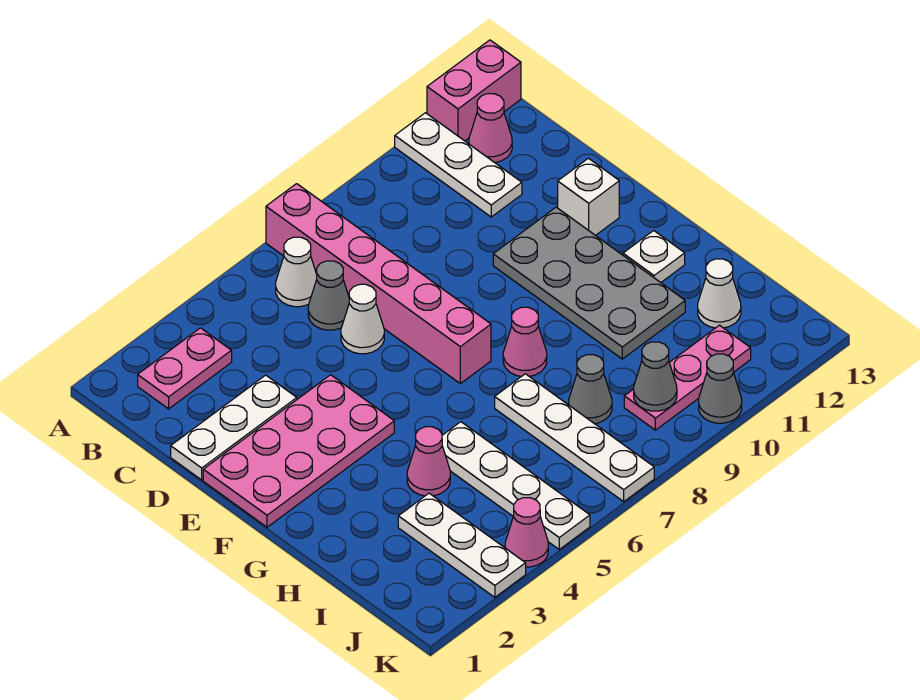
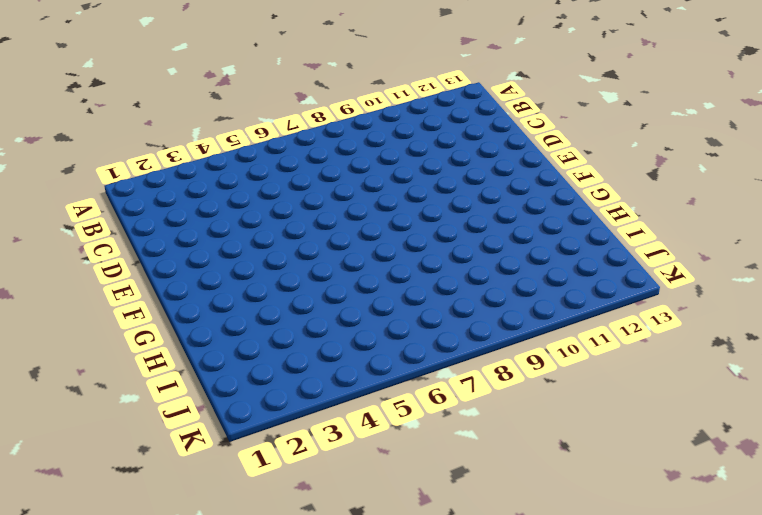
none -> pink 1x6 brick [266,184,491,384]
none -> white 1x3 plate [395,113,522,217]
none -> pink 1x2 brick [427,40,521,141]

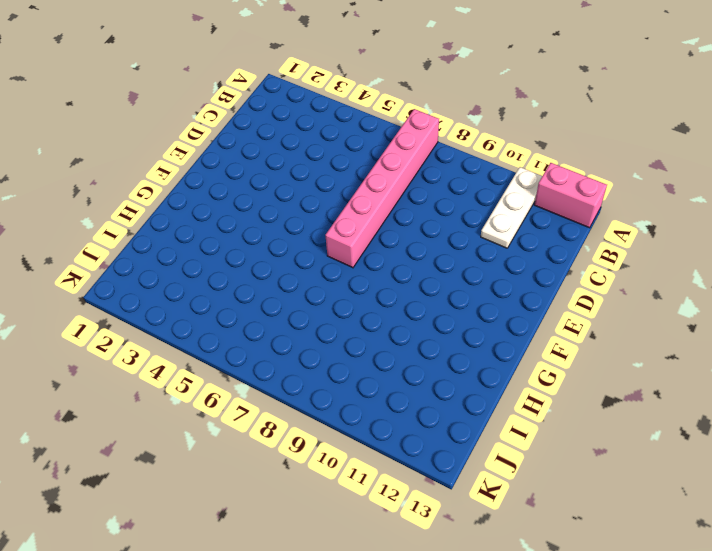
none -> pink 1x2 plate [138,328,232,409]
none -> white 1x1 cone [276,237,317,307]
none -> pink 1x1 cone [469,94,512,163]

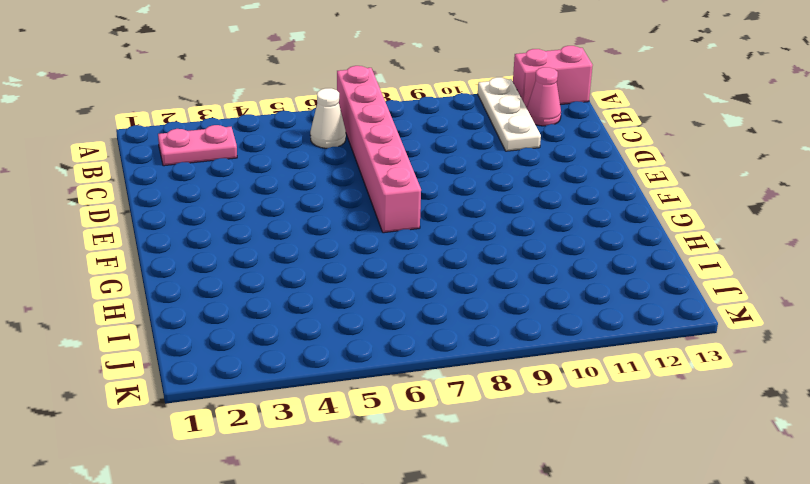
none -> grey 1x1 cone [308,261,349,330]
none -> white 1x3 plate [171,375,297,480]
none -> white 1x1 cone [341,284,384,354]

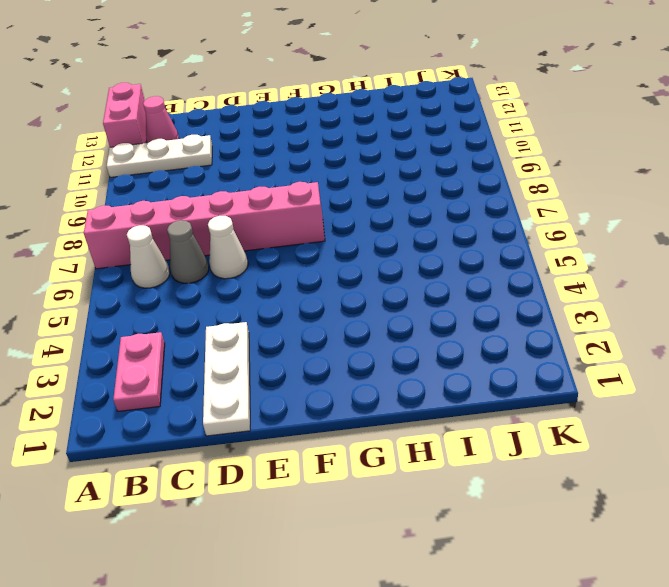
none -> pink 2x4 plate [203,375,394,527]
none -> grey 2x4 plate [493,207,685,359]
none -> white 1x1 brick [558,158,619,236]

